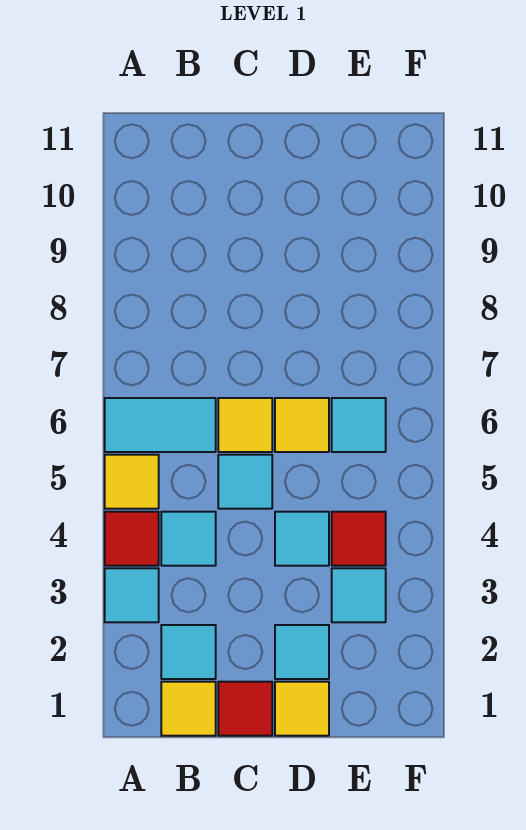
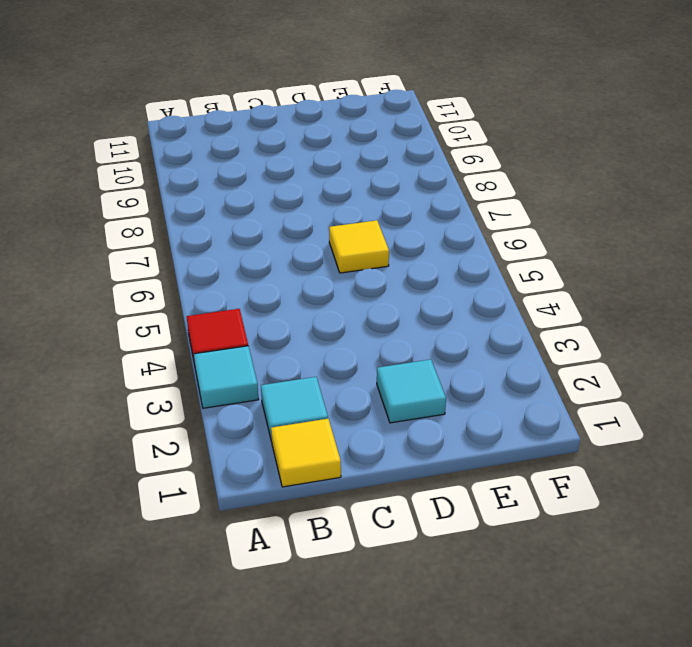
none -> yellow 1x1 tile [105,455,159,509]
none -> cyan 1x2 tile [105,398,216,452]
none -> cyan 1x1 tile [161,512,216,566]

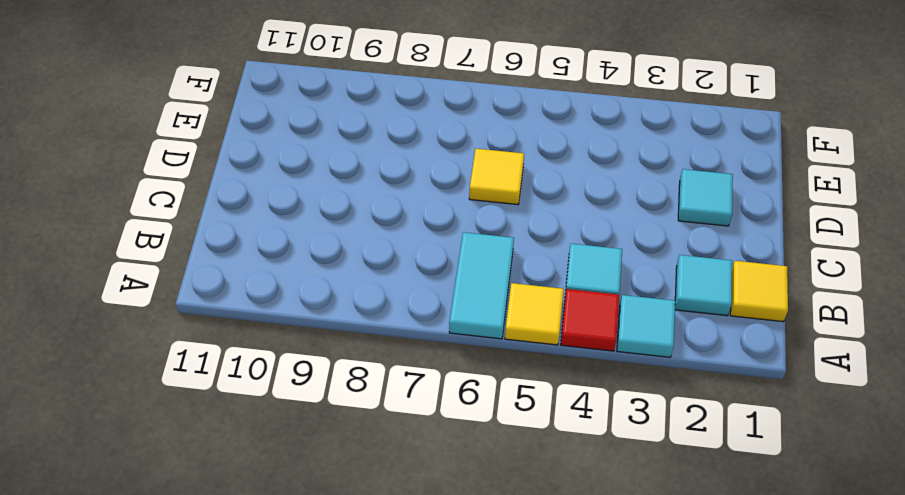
none -> red 1x1 tile [218,682,272,736]
none -> cyan 1x1 tile [218,455,272,509]
none -> yellow 1x1 tile [218,398,272,452]

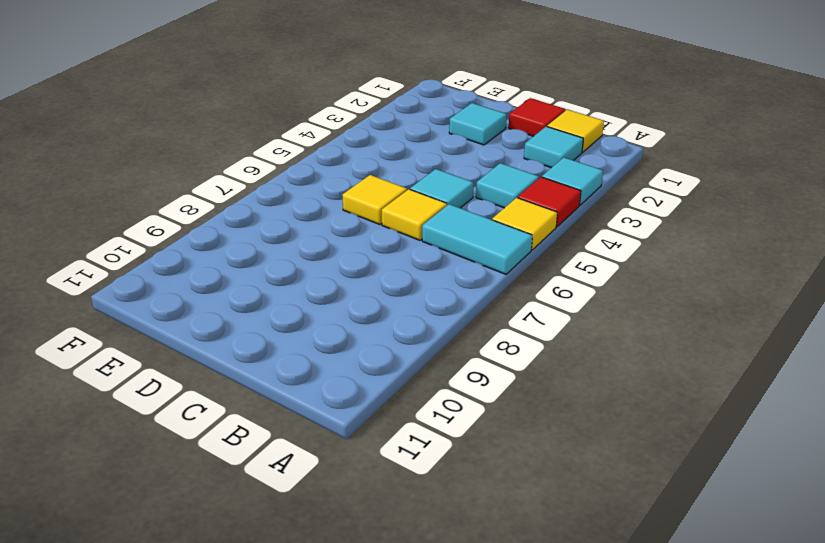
none -> yellow 1x1 tile [275,682,329,736]
none -> cyan 1x1 tile [275,512,329,566]
none -> cyan 1x1 tile [332,568,386,622]

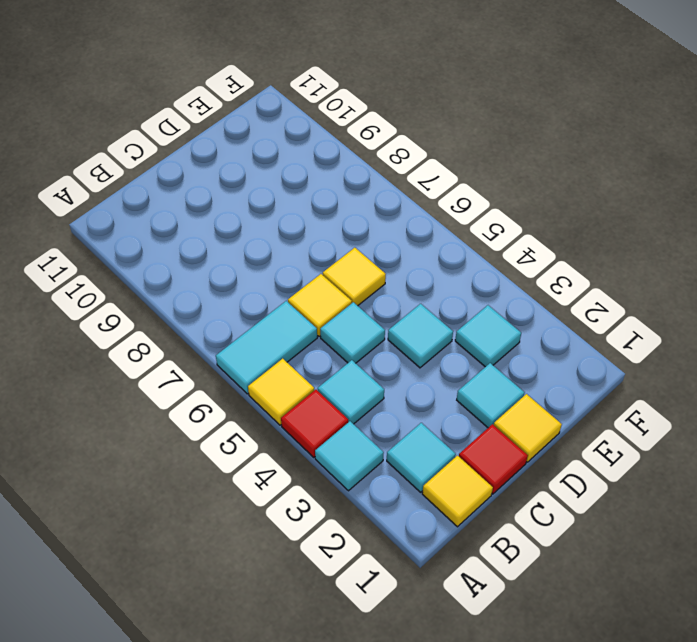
none -> red 1x1 tile [332,512,386,566]
none -> cyan 1x1 tile [332,398,386,452]

